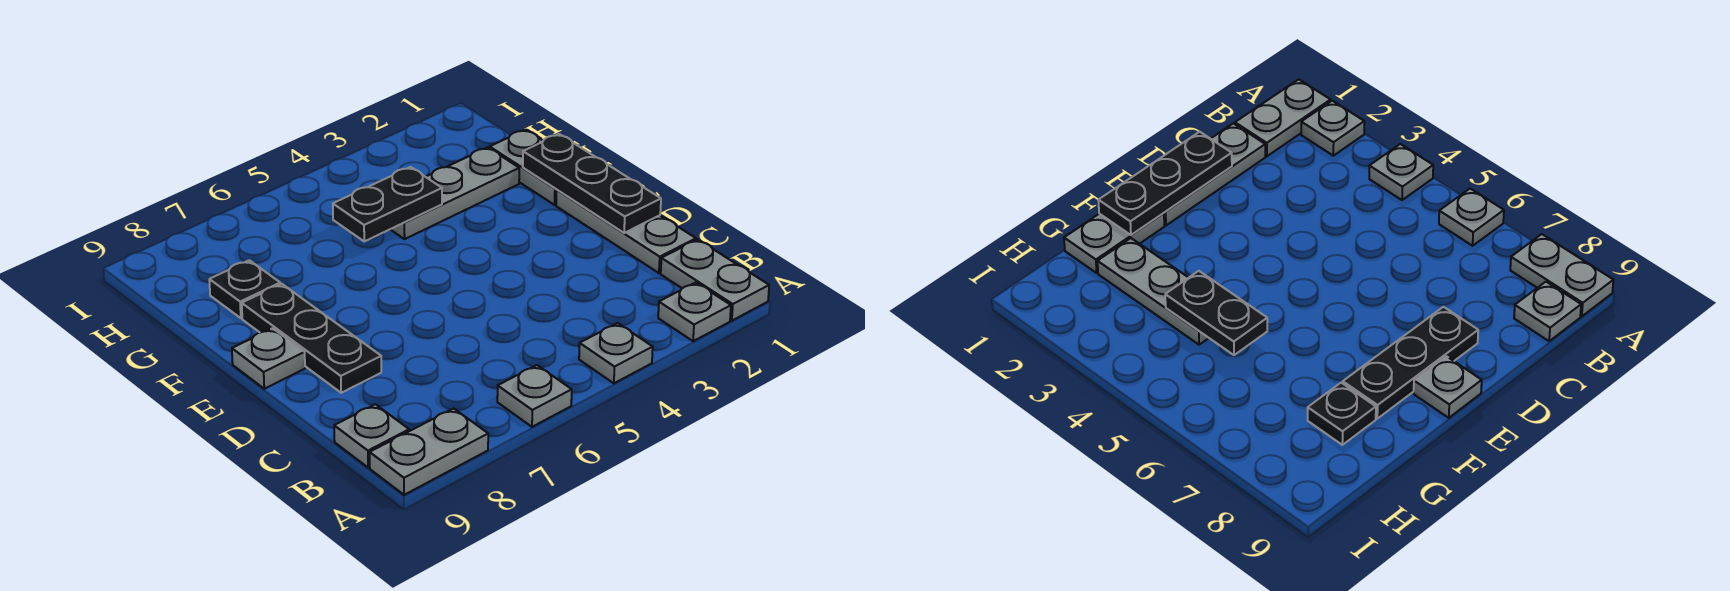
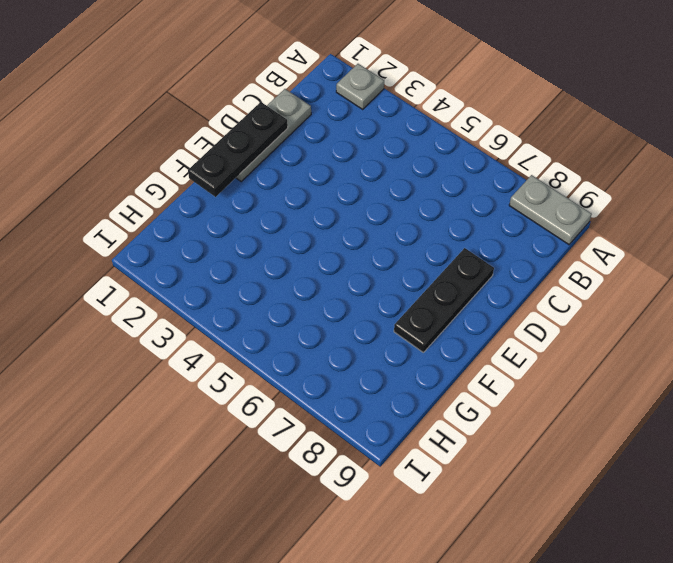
none -> grey 1x2 plate [661,239,769,321]
none -> grey 1x1 plate [579,323,653,383]
none -> grey 1x1 plate [497,365,572,427]

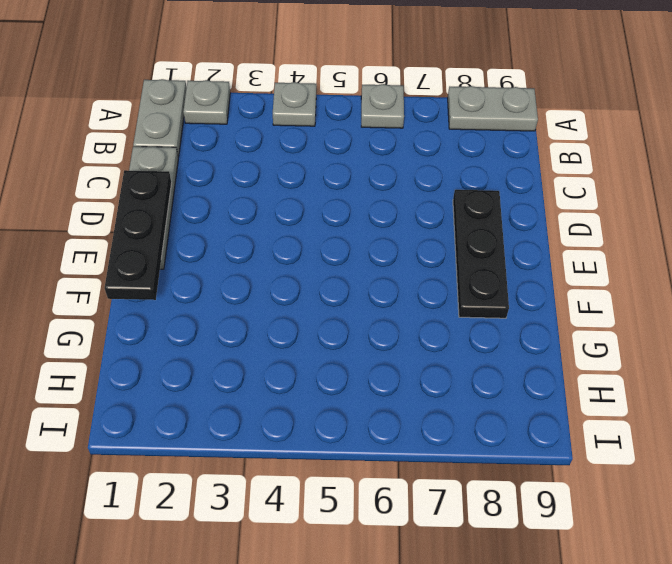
none -> grey 1x1 plate [334,404,409,468]
none -> grey 1x1 plate [232,328,305,389]
none -> grey 1x2 plate [490,130,557,205]

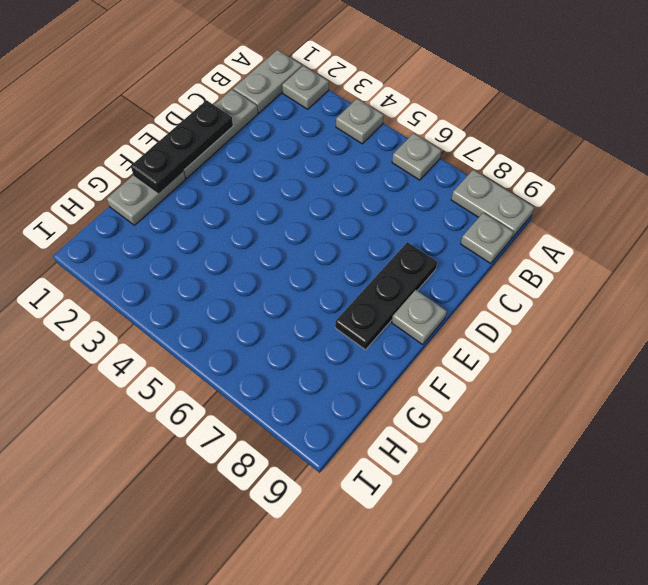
none -> grey 1x3 plate [390,148,519,239]
none -> black 1x1 plate [209,260,280,318]
none -> black 1x2 plate [333,167,442,241]

